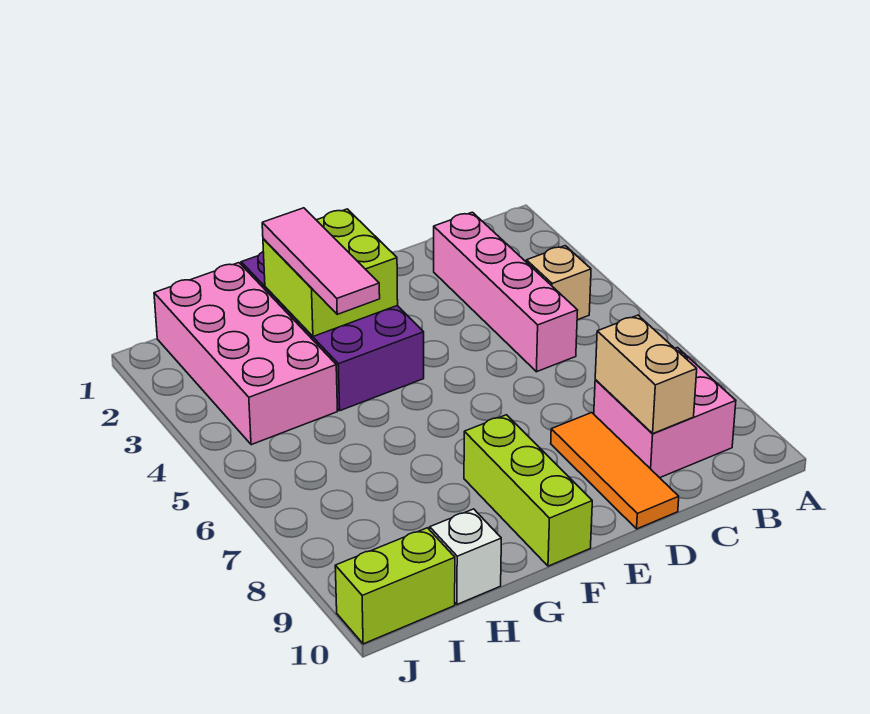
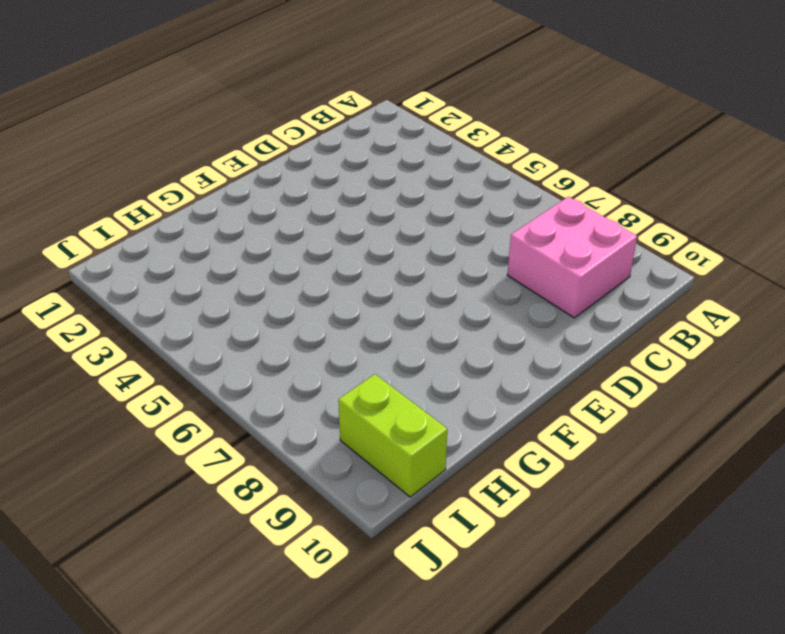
lime 1x2 brick [338,374,447,497] -> lime 1x2 brick turned to [335,528,455,644]
none -> tan 1x1 brick [526,246,591,320]
none -> pink 1x4 brick [434,212,578,372]
none -> orange 1x3 tile [551,413,679,529]

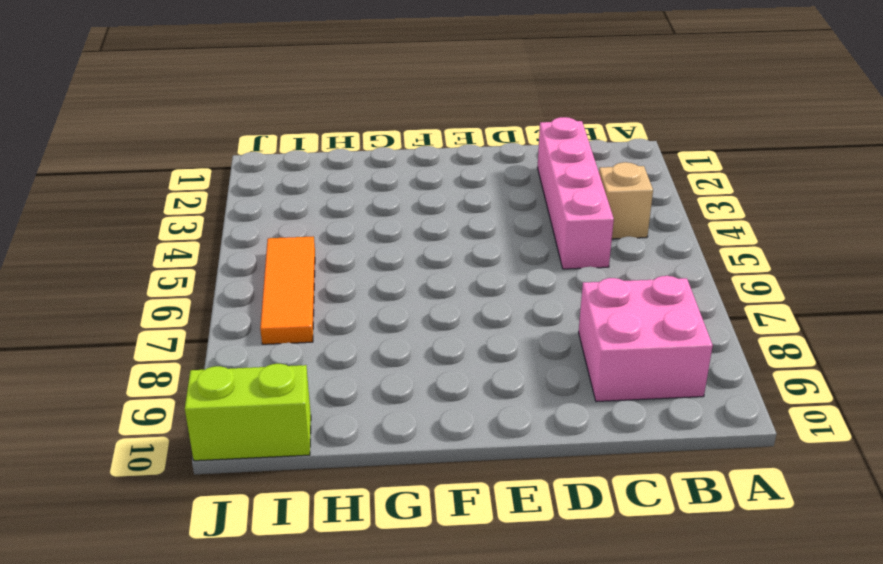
orange 1x3 tile [260,236,315,344] -> orange 1x3 tile moved to [551,413,679,529]
none -> purple 2x4 brick [241,252,424,411]
none -> lime 1x3 brick [464,415,592,566]
none -> pink 2x4 brick [154,263,338,445]

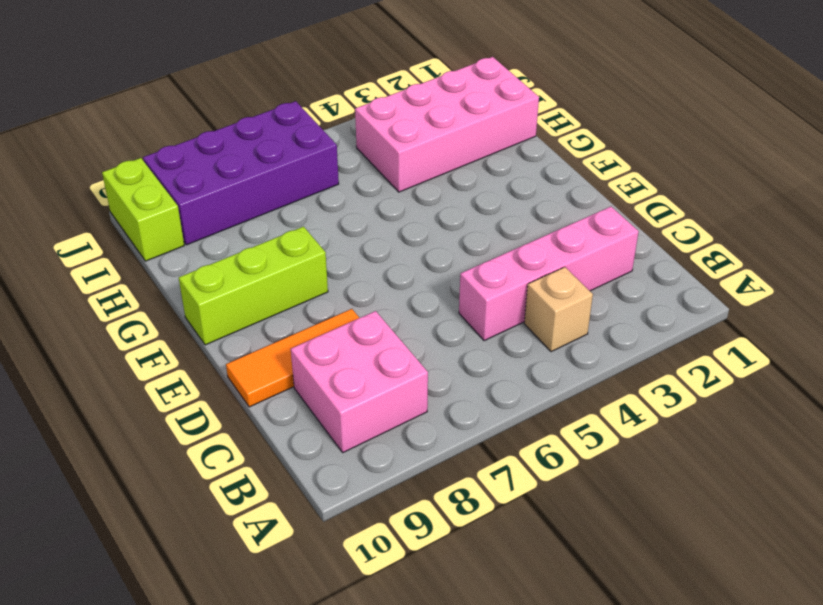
purple 2x4 brick [143,101,339,245] -> purple 2x4 brick moved to [241,252,424,411]
none -> white 1x1 brick [430,509,501,604]
none -> tan 1x2 brick [595,315,697,433]
none -> lime 2x2 brick [263,209,398,336]

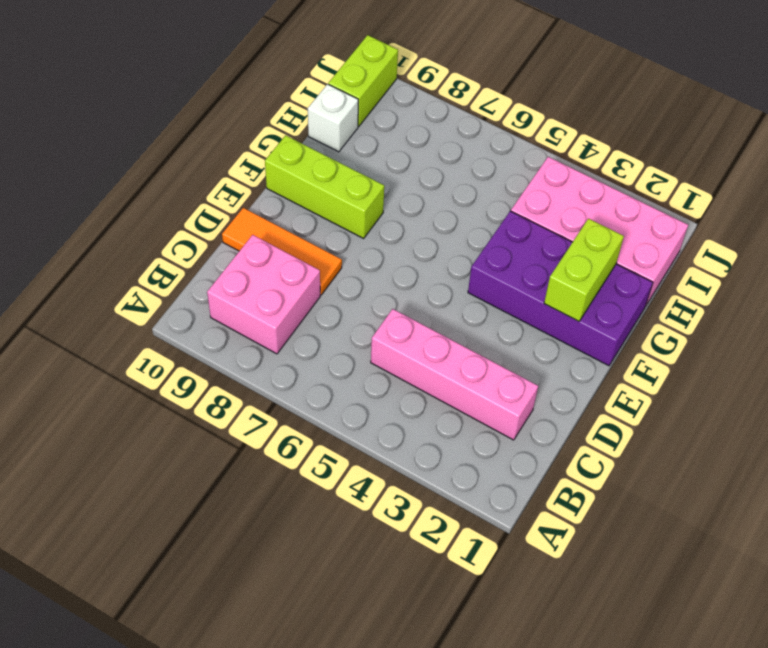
lime 1x2 brick [544,219,624,321] -> lime 2x2 brick [263,209,398,336]
none -> tan 1x1 brick [526,246,591,320]
none -> tan 1x2 brick [595,315,697,433]
none -> pink 1x3 tile [262,208,380,314]

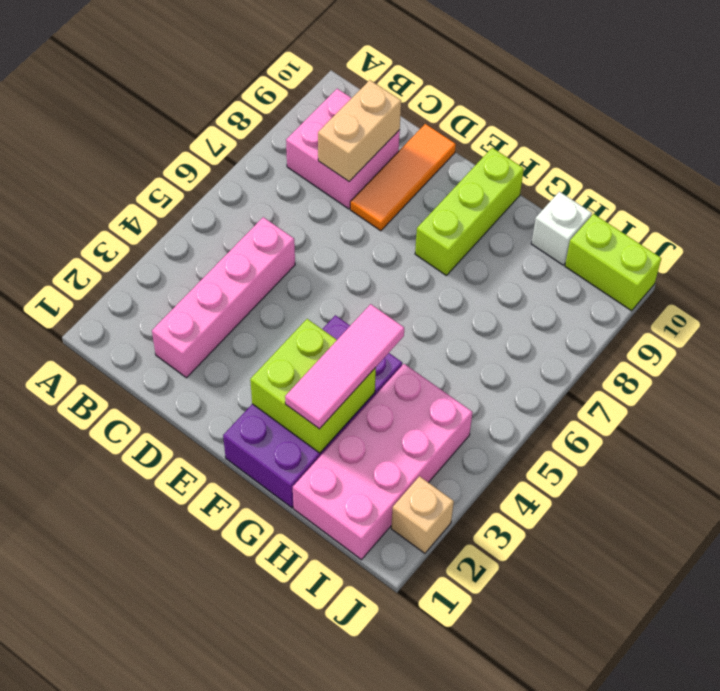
tan 1x1 brick [391,476,454,553] -> tan 1x1 brick moved to [526,246,591,320]

